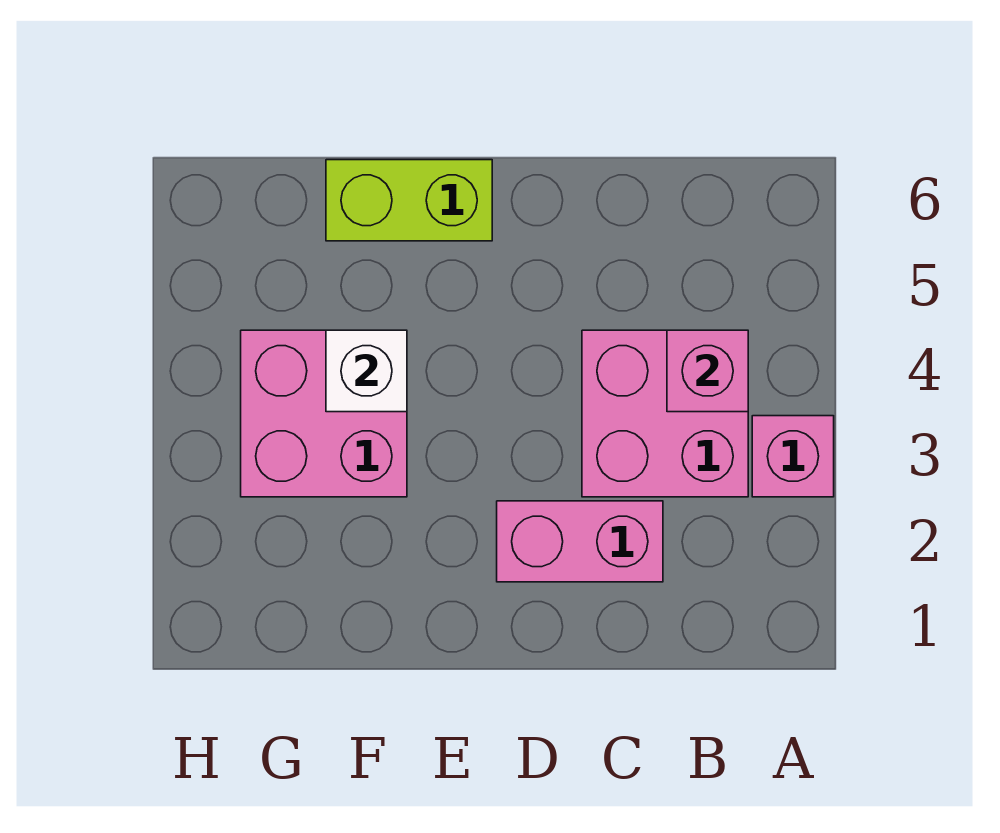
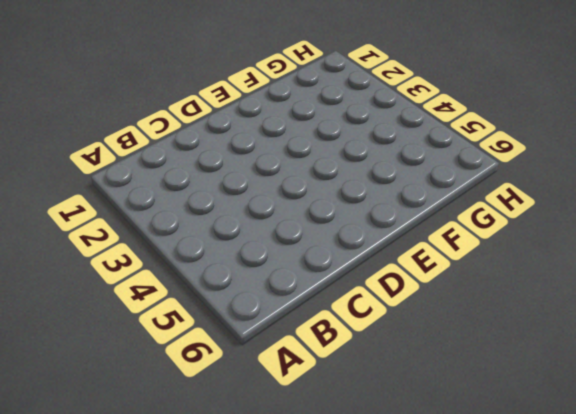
none -> pink 1x1 brick [752,416,834,497]
none -> pink 2x2 brick [582,330,748,497]

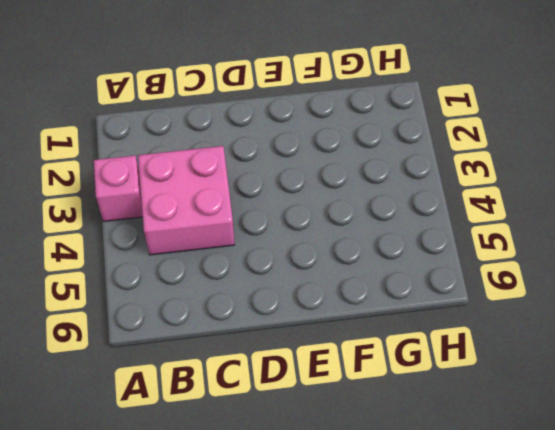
none -> pink 1x2 brick [497,501,663,582]
none -> lime 1x2 brick [326,160,492,241]

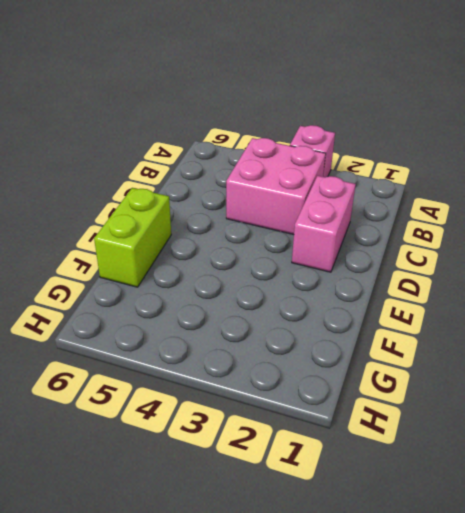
none -> pink 2x2 brick [241,330,407,497]
none -> pink 1x1 brick [667,330,748,412]

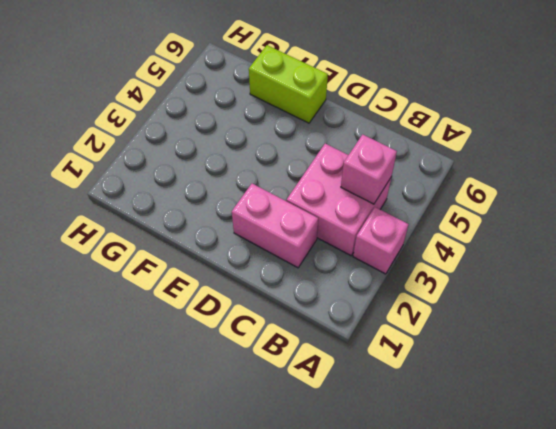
none -> pink 2x2 brick [241,330,407,497]
none -> white 1x1 brick [326,330,407,412]

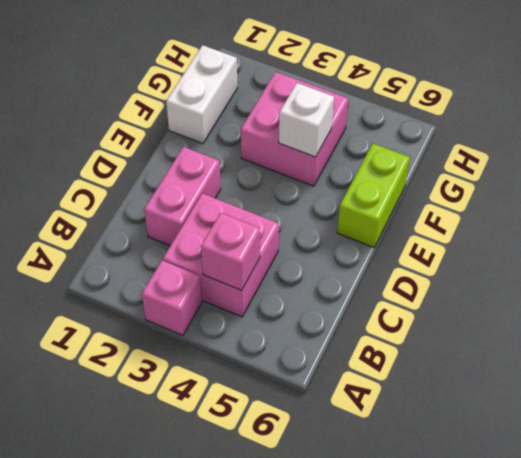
white 1x2 brick [166,45,237,144] -> none

